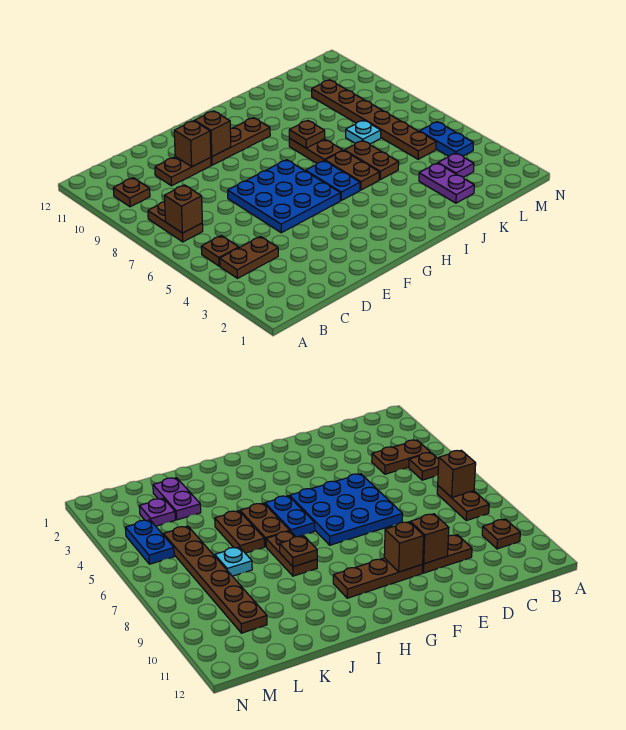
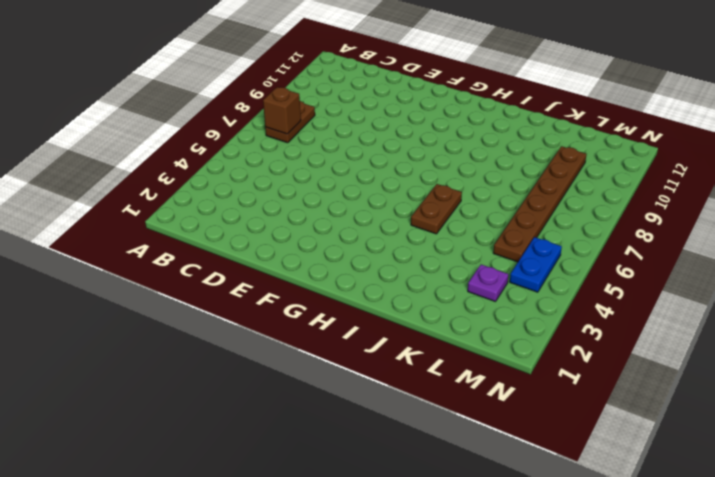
none -> brown 1x2 plate [220,237,278,278]
none -> brown 1x1 plate [201,236,239,266]
none -> brown 1x1 plate [113,178,150,207]

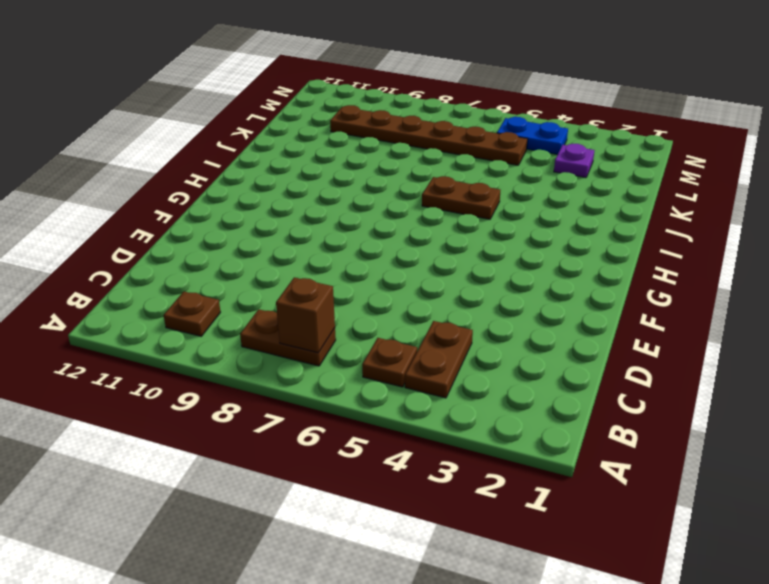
none -> brown 1x2 plate [155,157,211,186]
none -> blue 3x3 plate [228,160,340,233]
none -> brown 1x3 plate [211,118,270,165]

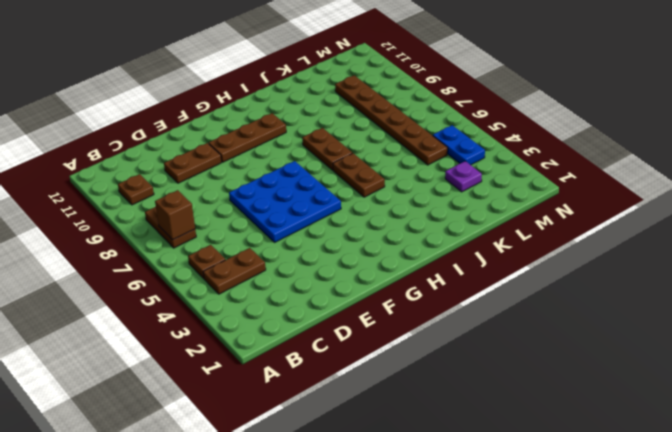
none -> blue 1x2 plate [306,161,360,200]
none -> brown 1x2 plate [345,141,399,180]
none -> purple 1x2 plate [419,163,474,203]

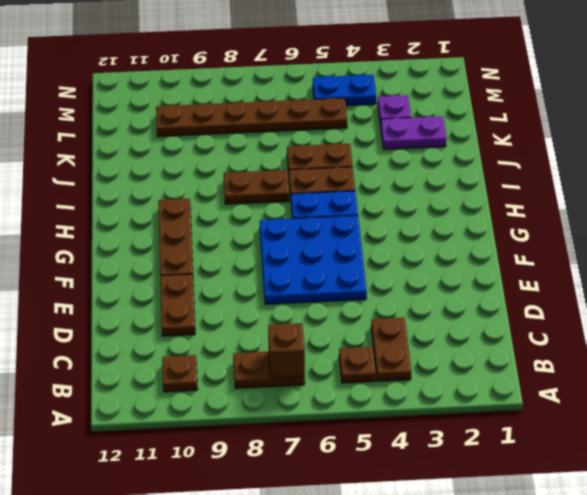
none -> cyan 1x1 plate [346,120,381,144]
none -> brown 1x1 brick [174,121,211,167]
none -> brown 1x1 brick [195,111,231,156]

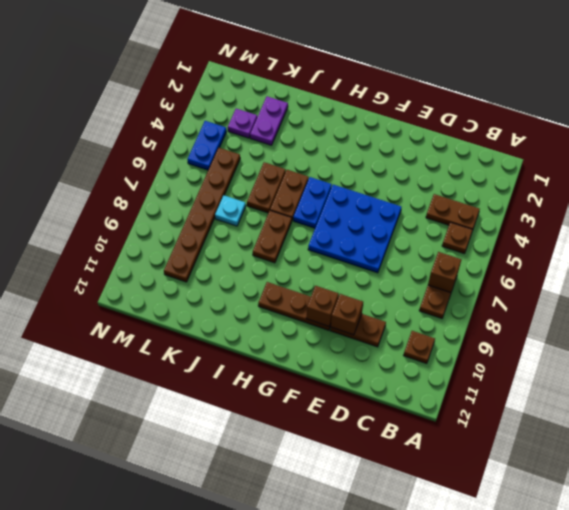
none -> brown 1x1 plate [289,120,325,148]

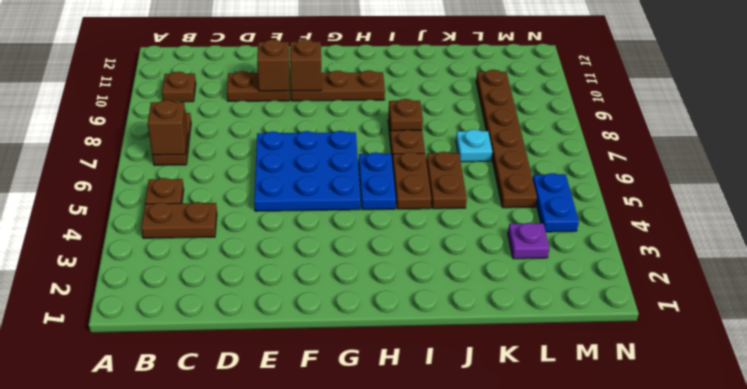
none -> purple 1x2 plate [419,163,474,203]

